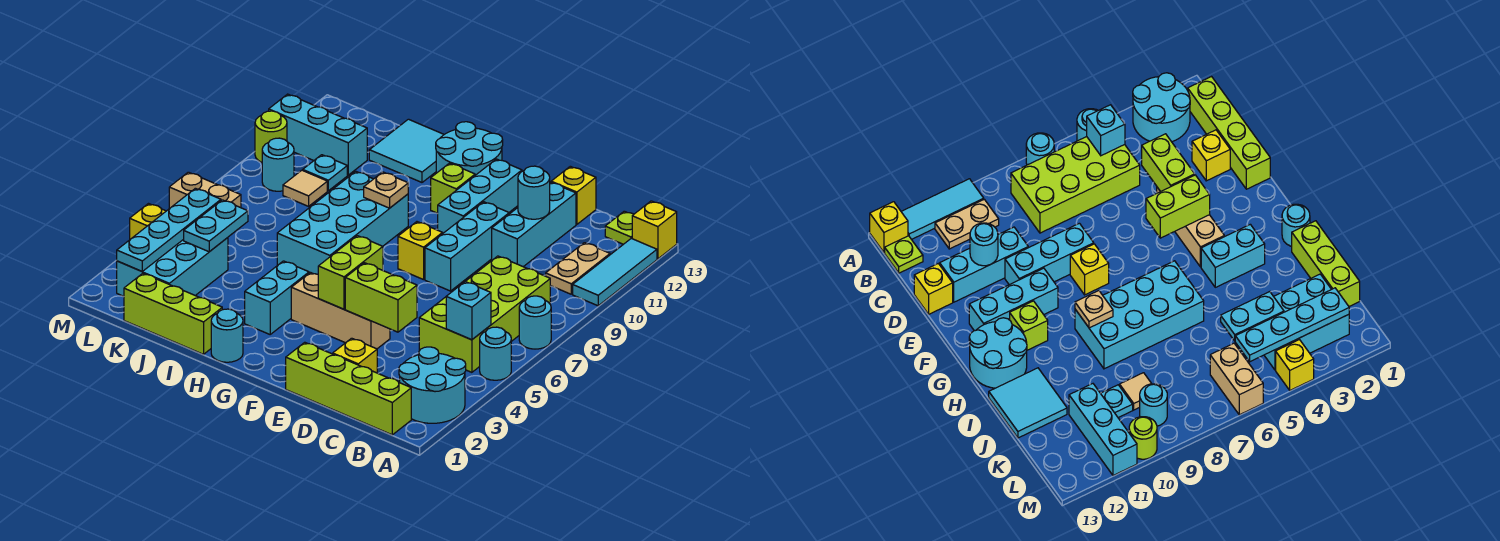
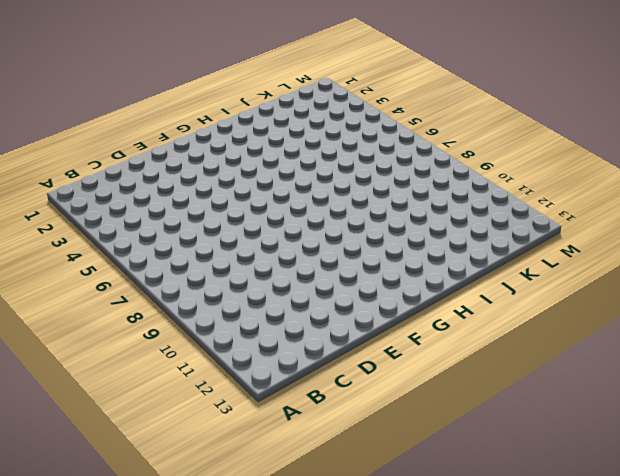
none -> cyan 2x2 round brick [399,347,466,423]
none -> cyan 1x1 round brick [480,327,511,380]
none -> cyan 1x1 round brick [519,296,551,349]
none -> cyan 1x3 tile [573,238,657,306]

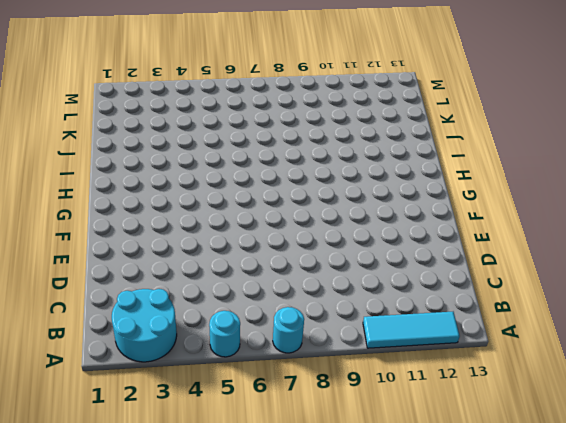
none -> yellow 1x1 brick [632,201,677,259]
none -> lime 1x4 brick [286,342,411,435]
none -> lime 2x4 brick [419,256,550,372]
none -> tan 1x2 plate [546,243,610,294]

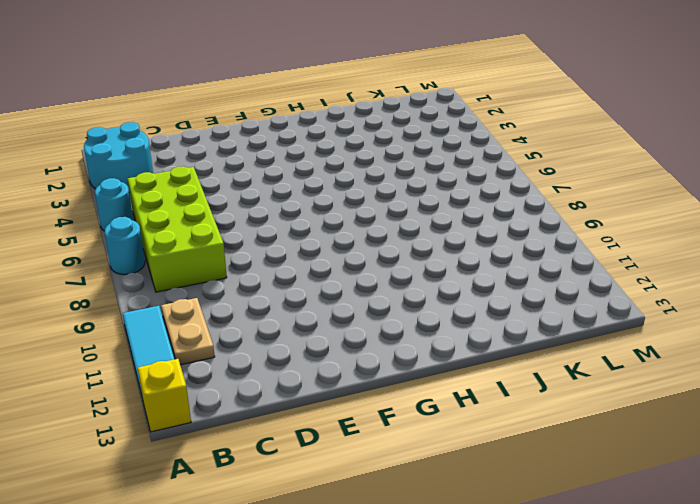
none -> lime 1x4 brick [286,342,411,435]
none -> lime 1x1 plate [605,211,634,244]
none -> yellow 1x1 brick [333,338,377,373]
none -> cyan 1x3 brick [492,182,576,267]

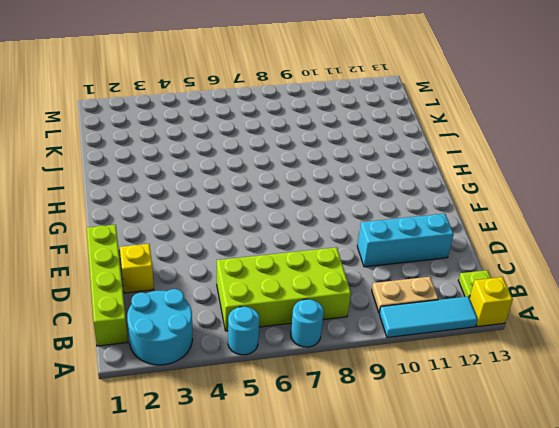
none -> yellow 1x1 brick [551,166,596,224]
none -> tan 1x3 brick [291,273,390,349]
none -> cyan 1x3 brick [425,202,509,291]
none -> yellow 1x1 brick [398,222,443,280]

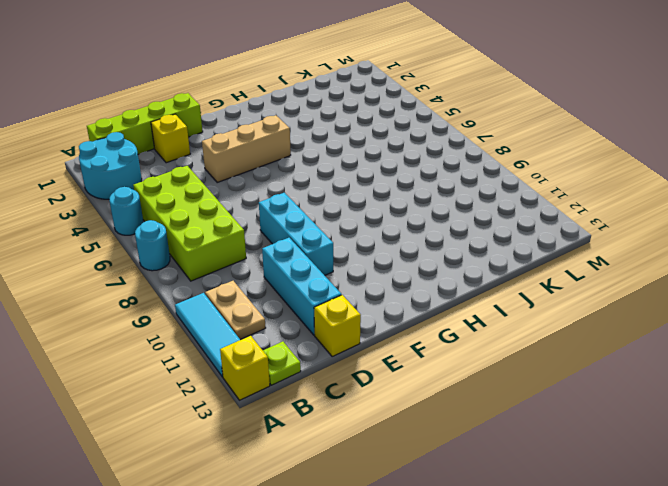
none -> yellow 1x1 brick [398,222,443,280]
none -> cyan 1x3 brick [437,159,522,233]
none -> lime 1x1 brick [431,163,475,213]
none -> cyan 2x2 round brick [436,122,503,175]

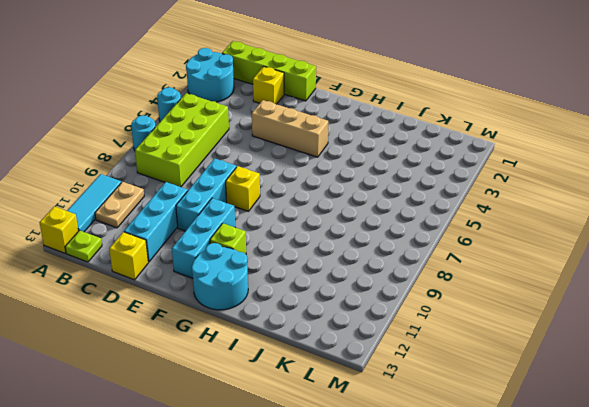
none -> cyan 1x1 round brick [211,309,243,362]
none -> cyan 1x2 brick [245,261,309,334]
none -> cyan 2x4 brick [277,172,408,274]
none -> lime 1x3 brick [124,273,222,354]

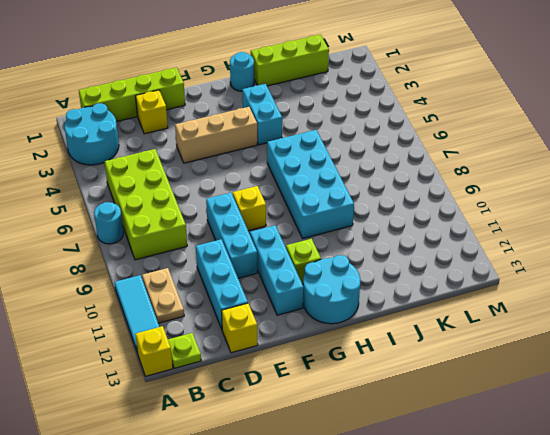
none -> cyan 1x1 round brick [480,327,511,380]
none -> cyan 2x2 tile [369,119,444,182]
none -> cyan 2x3 brick [117,238,228,296]
none -> tan 1x1 tile [283,170,327,206]

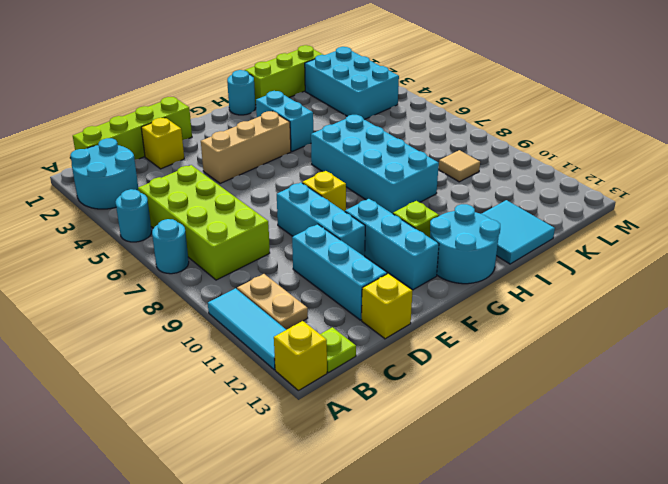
none -> cyan 1x1 plate [303,155,347,191]
none -> cyan 1x3 brick [269,94,367,175]
none -> tan 1x2 brick [169,172,241,209]
none -> cyan 1x1 round brick [262,138,294,191]

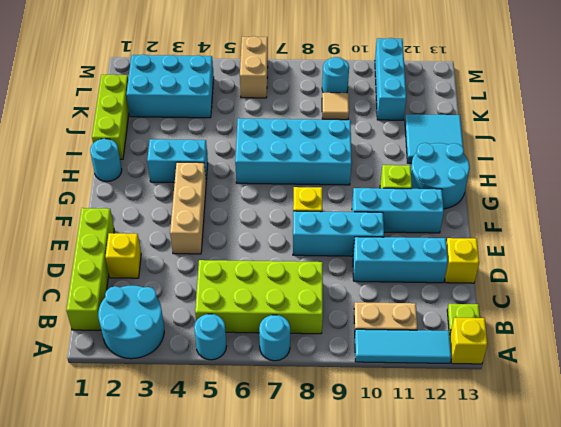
none -> cyan 1x1 plate [303,155,347,191]
none -> yellow 1x1 brick [130,204,166,239]
none -> lime 1x1 round brick [255,111,287,162]
none -> cyan 1x1 brick [446,282,491,340]

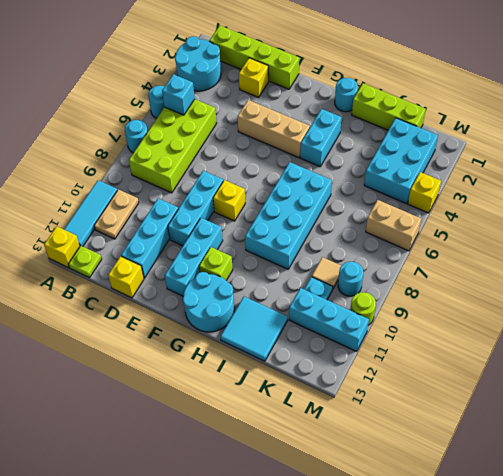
none -> lime 1x2 brick [345,263,417,332]
none -> cyan 1x1 round brick [518,166,550,219]
none -> lime 1x2 brick [318,236,383,309]
none -> tan 1x1 plate [364,172,408,208]

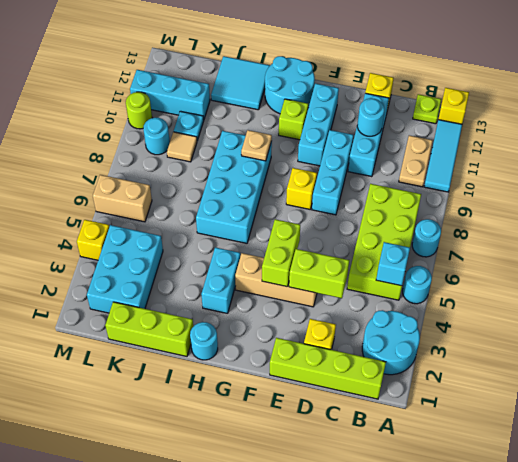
none -> cyan 1x2 plate [184,200,248,252]
none -> cyan 1x4 plate [117,188,221,271]

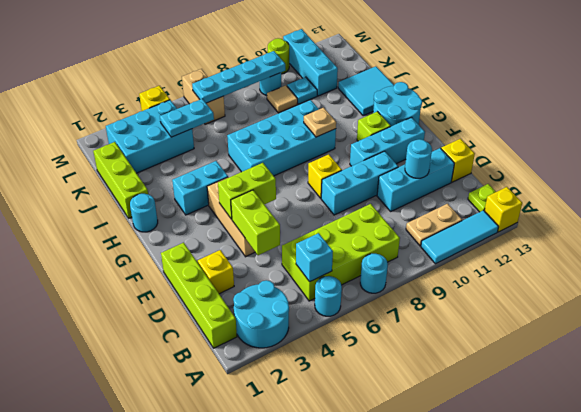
cyan 1x4 plate [192,51,285,103] -> cyan 1x4 plate moved to [117,188,221,271]

